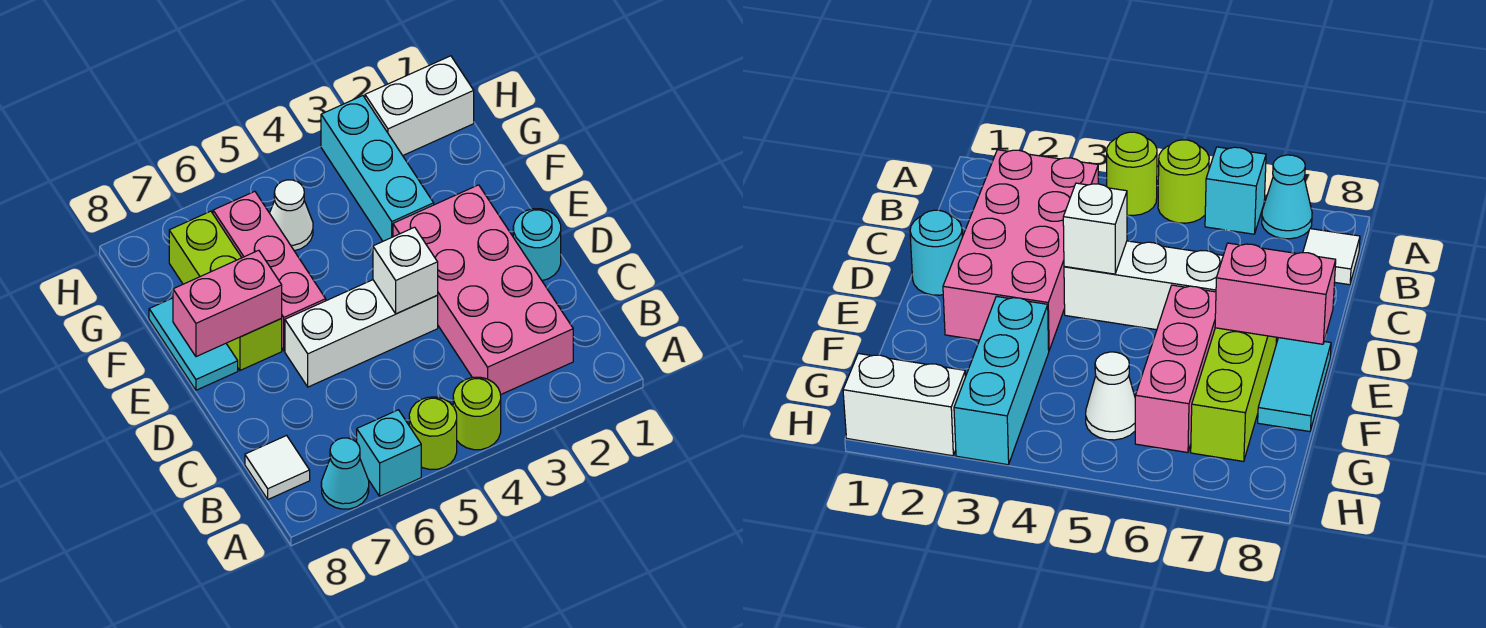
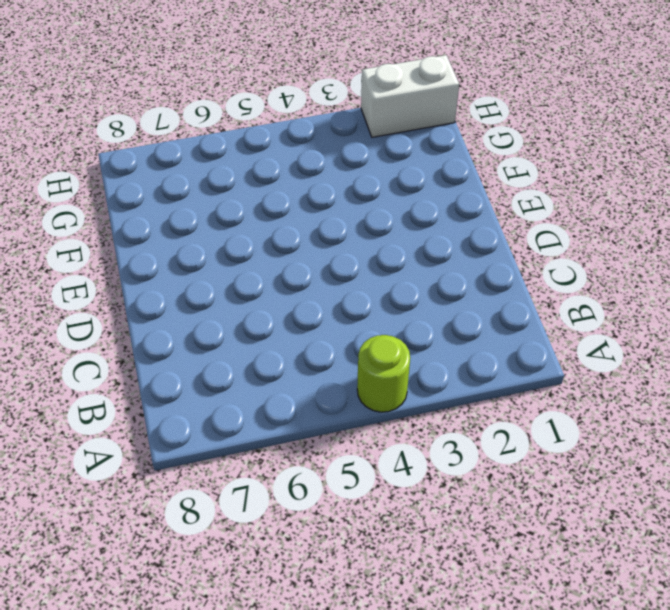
none -> lime 1x1 round brick [409,397,457,470]
none -> cyan 1x1 brick [357,410,421,496]
none -> cyan 1x1 cone [321,438,369,509]

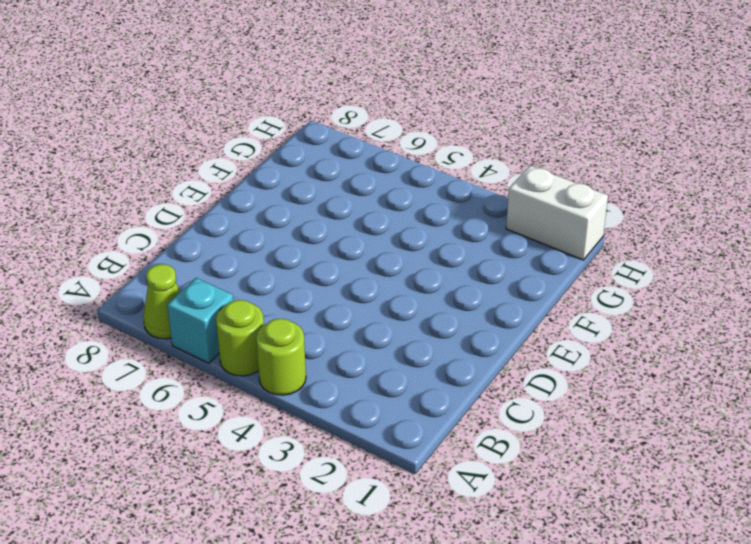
lime 1x1 cone [143,264,180,339] -> cyan 1x1 cone [321,438,369,509]
none -> pink 2x4 brick [393,185,573,395]
none -> white 1x1 tile [245,435,310,499]
none -> cyan 1x1 round brick [513,209,561,281]

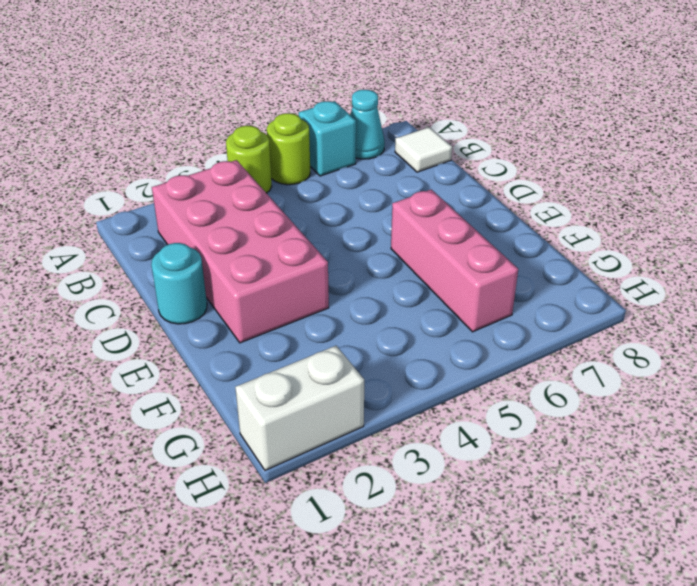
none -> white 1x3 brick [285,280,438,387]
none -> lime 1x3 brick [169,211,282,370]
none -> cyan 1x2 tile [149,298,238,390]

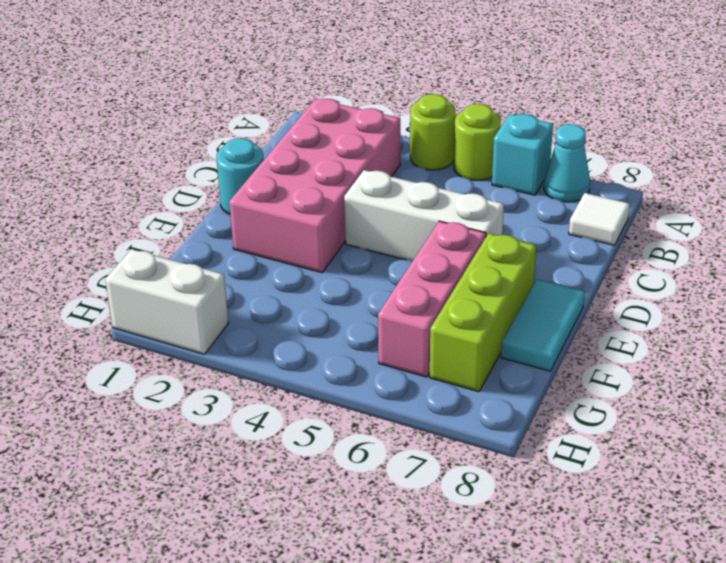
none -> cyan 1x3 brick [321,96,434,241]
none -> white 1x1 cone [270,180,313,251]
none -> white 1x1 brick [373,227,438,314]

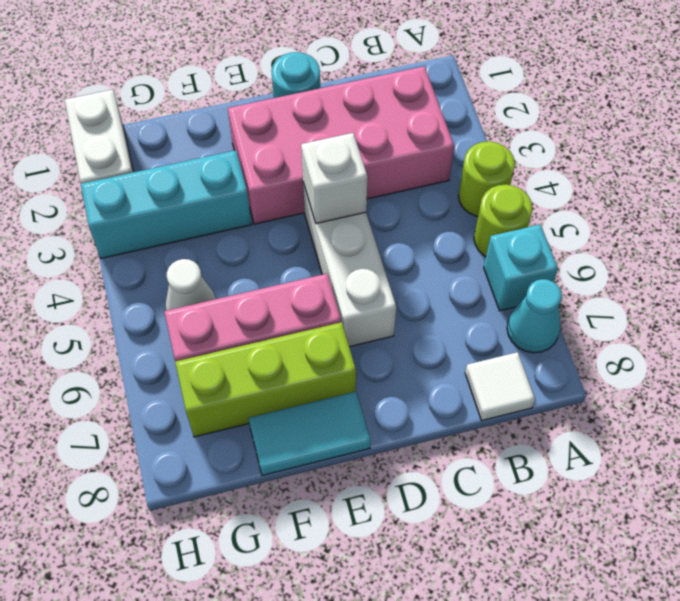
none -> pink 1x2 brick [173,250,282,357]

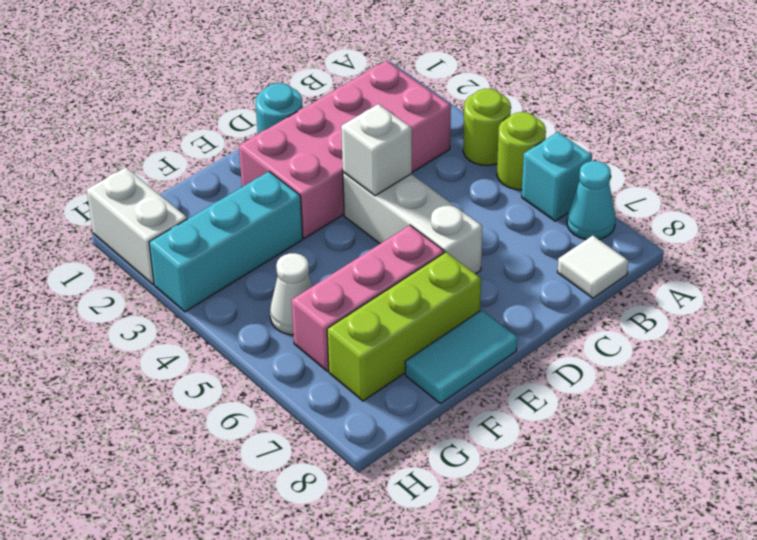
none -> pink 1x2 brick [173,250,282,357]

